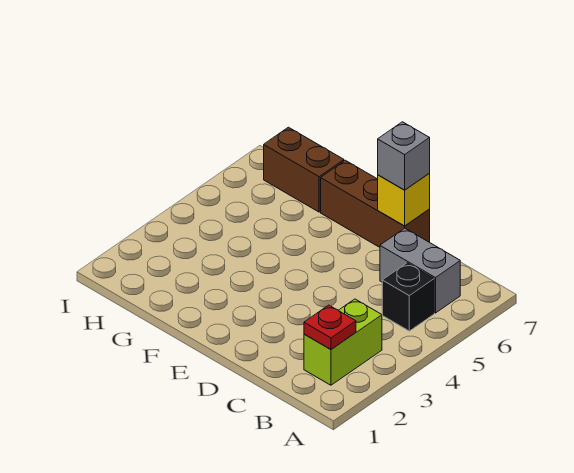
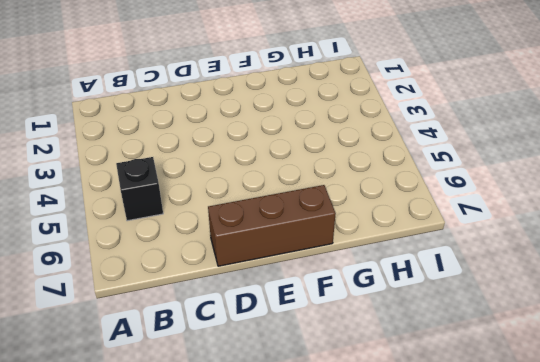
none -> lime 1x2 brick [304,299,382,385]
none -> grey 1x2 brick [380,228,460,313]

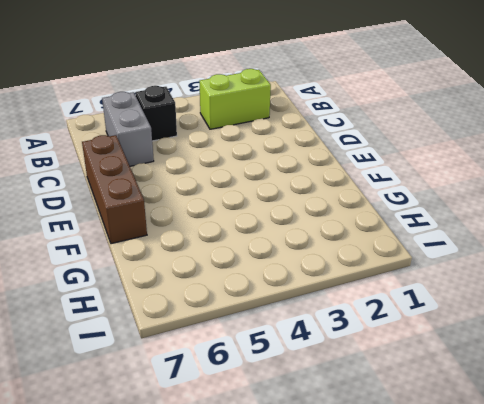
none -> brown 1x2 brick [264,127,344,212]
none -> red 1x1 plate [304,305,356,349]

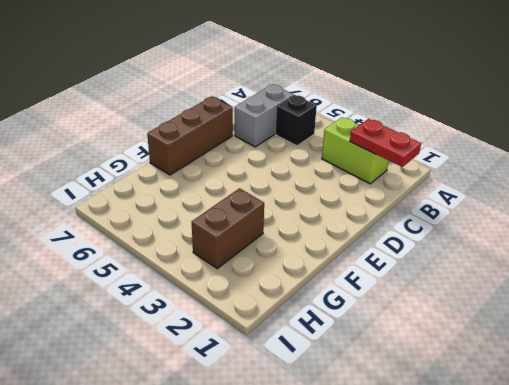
red 1x2 plate [350,119,421,167] -> red 1x1 plate [304,305,356,349]
brown 1x2 brick [192,188,264,268] -> brown 1x2 brick moved to [264,127,344,212]
none -> yellow 1x1 brick [378,174,430,226]
none -> grey 1x1 brick [378,122,430,190]

